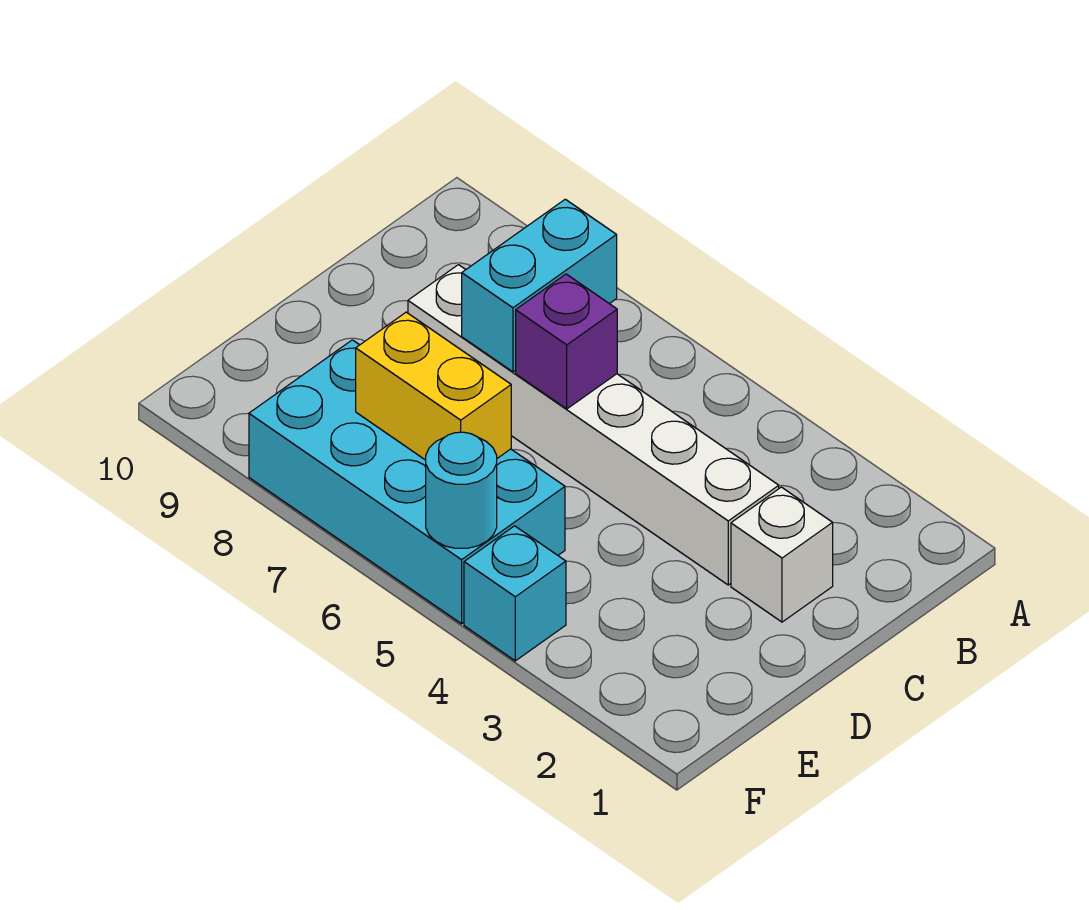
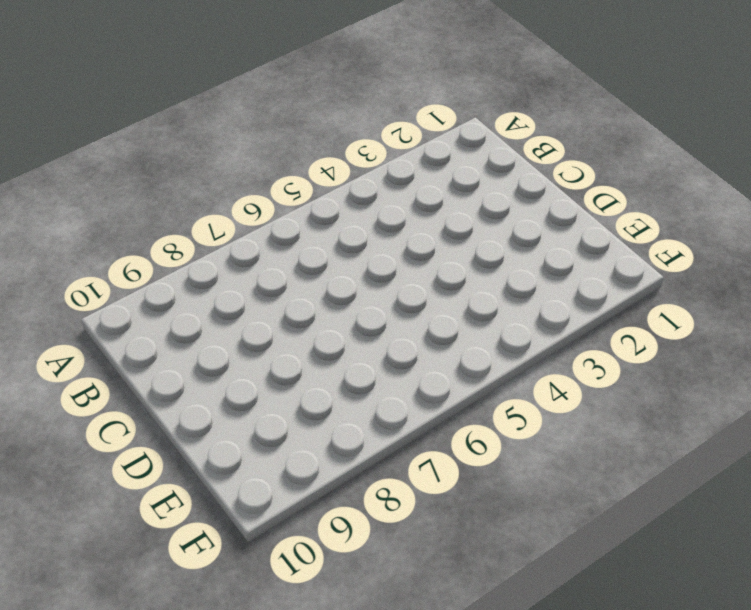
none -> white 1x1 brick [731,487,833,622]
none -> white 1x6 brick [408,265,779,585]

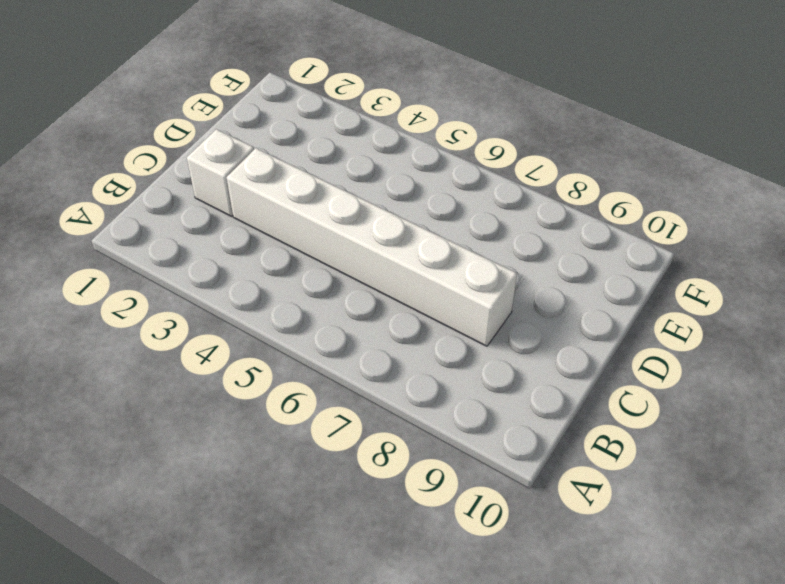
none -> cyan 2x4 brick [249,340,565,624]
none -> cyan 1x1 brick [464,526,566,661]

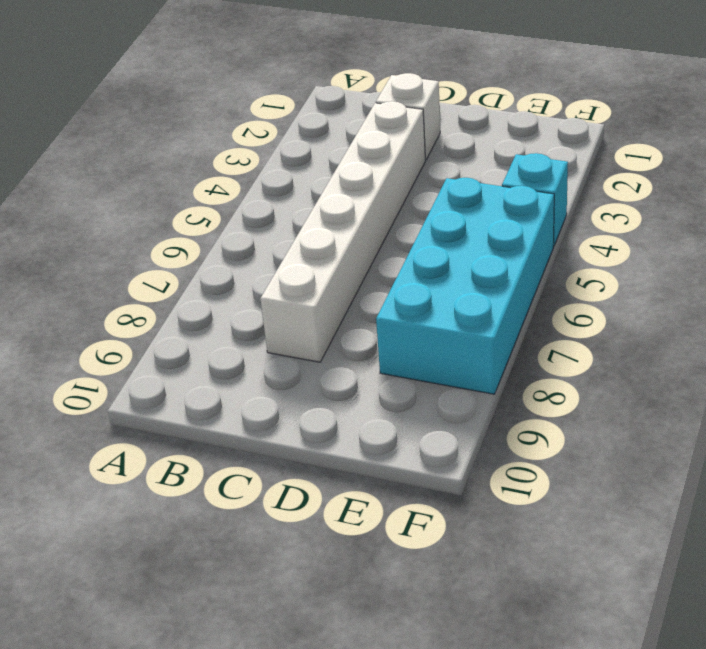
none -> cyan 1x2 brick [462,199,617,372]
none -> purple 1x1 brick [516,274,617,409]

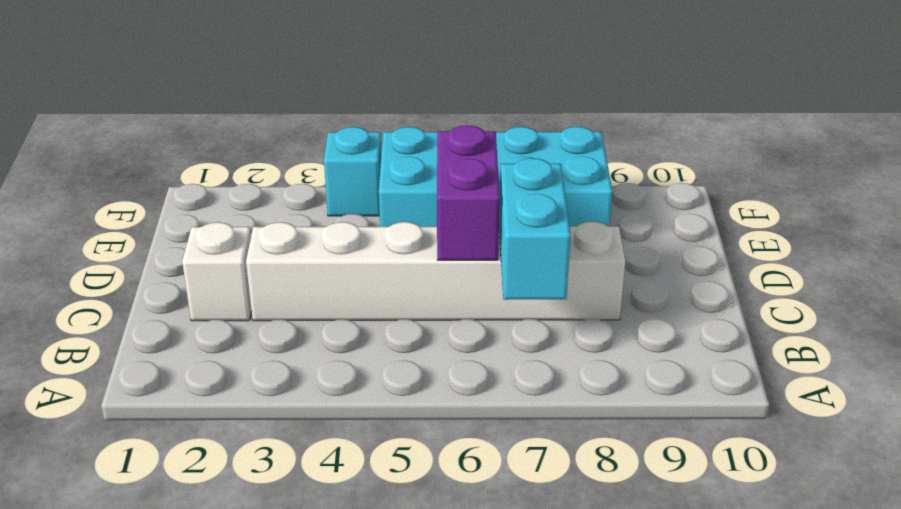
purple 1x2 brick [437,125,500,260] -> purple 1x1 brick [516,274,617,409]
none -> yellow 1x2 brick [356,312,511,460]
none -> cyan 1x1 round brick [426,432,497,548]

